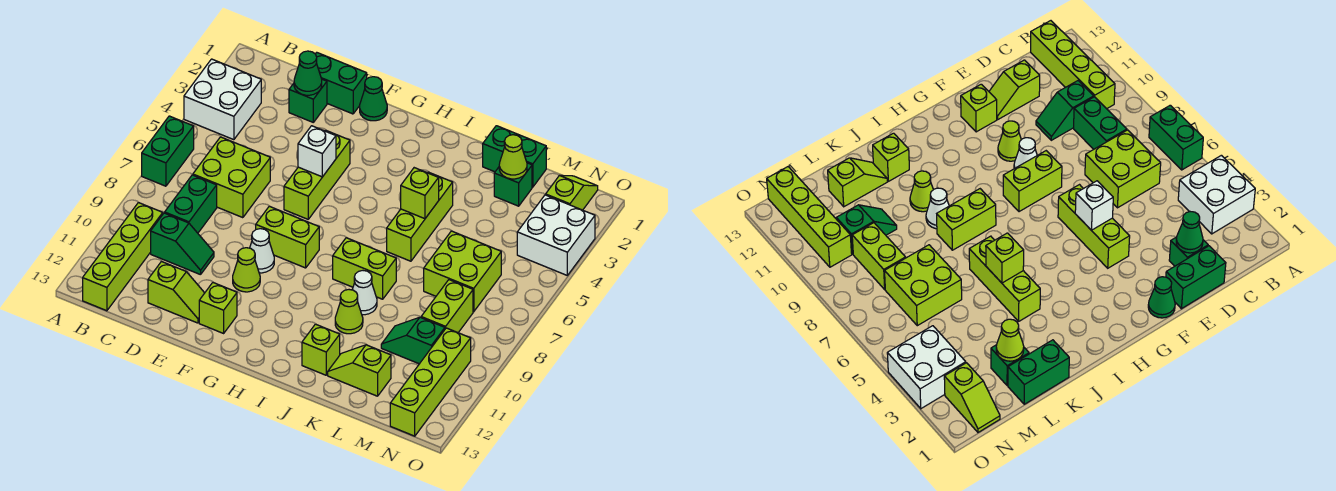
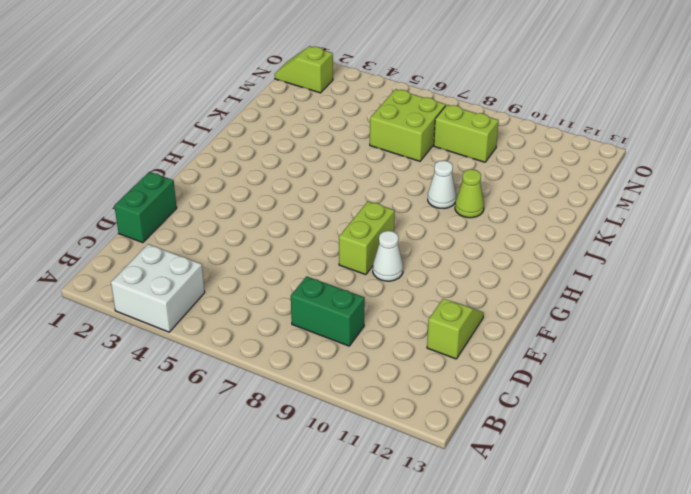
none -> green 1x2 brick [142,116,194,186]
none -> lime 1x4 brick [83,203,163,311]
none -> lime 2x2 brick [193,137,270,218]
none -> green 1x2 slope [151,213,214,275]

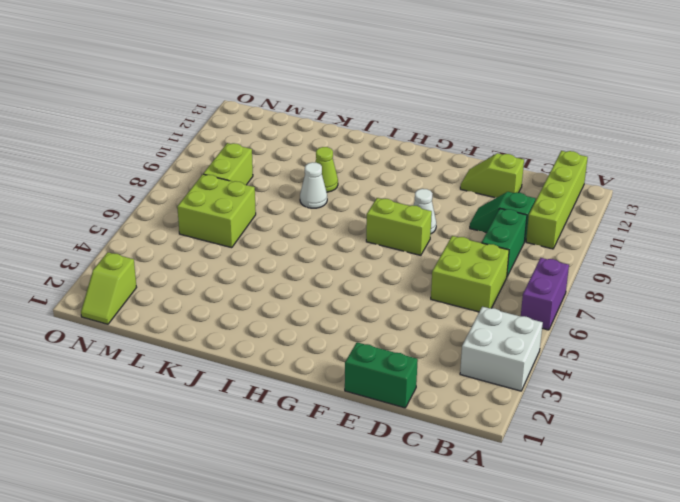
purple 1x2 brick [521,258,569,330] -> green 1x2 brick [142,116,194,186]
none -> green 1x1 brick [289,79,327,122]
none -> green 1x1 cone [360,77,387,121]
none -> lime 1x3 brick [284,130,350,219]
none -> lime 1x1 cone [233,248,260,292]

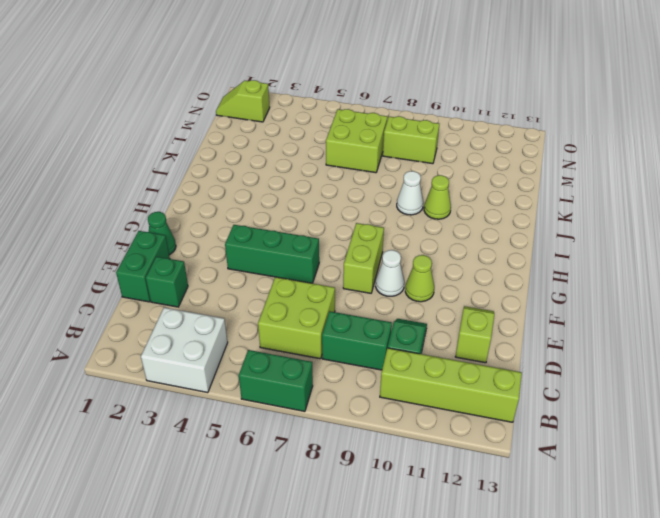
green 1x3 brick [225,225,319,283] -> lime 1x3 brick [284,130,350,219]
none -> lime 1x1 brick [199,283,237,333]
none -> lime 1x2 brick [333,238,396,299]
none -> lime 1x3 brick [387,172,453,261]
none -> lime 1x1 brick [302,324,340,375]

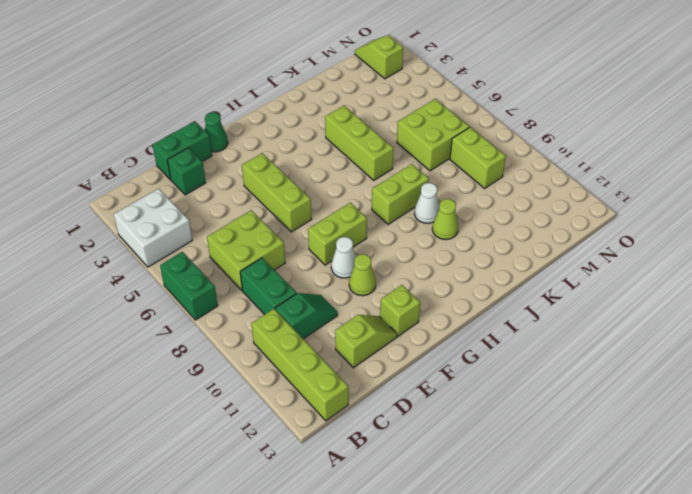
none -> lime 1x1 brick [302,324,340,375]
none -> green 1x2 brick [483,126,546,187]
none -> lime 1x2 slope [328,345,391,396]
none -> green 1x1 brick [494,163,532,206]

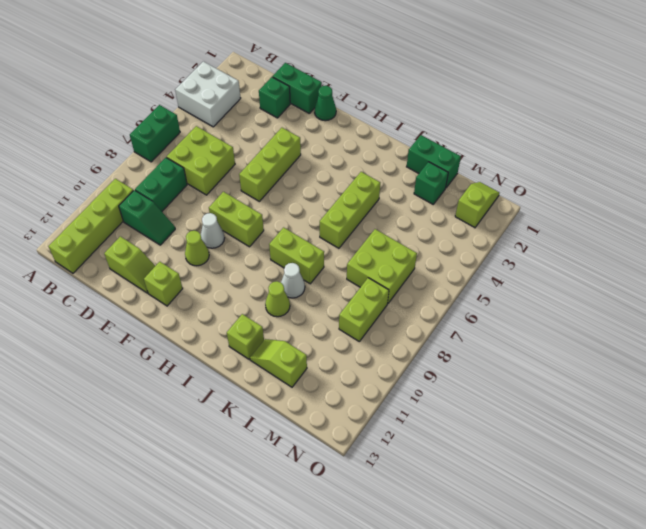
none -> green 1x2 slope [381,317,445,364]
none -> white 2x2 brick [517,195,595,275]
none -> lime 1x4 brick [390,328,471,436]
none -> green 1x1 cone [294,51,322,95]

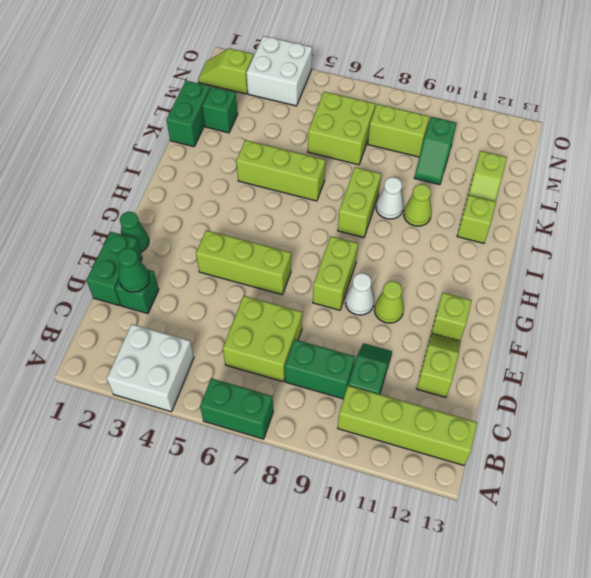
none -> lime 1x4 brick [390,328,471,436]
none -> white 1x1 brick [298,126,336,177]
none -> lime 1x1 brick [401,168,439,219]
none -> lime 1x1 cone [499,135,527,179]

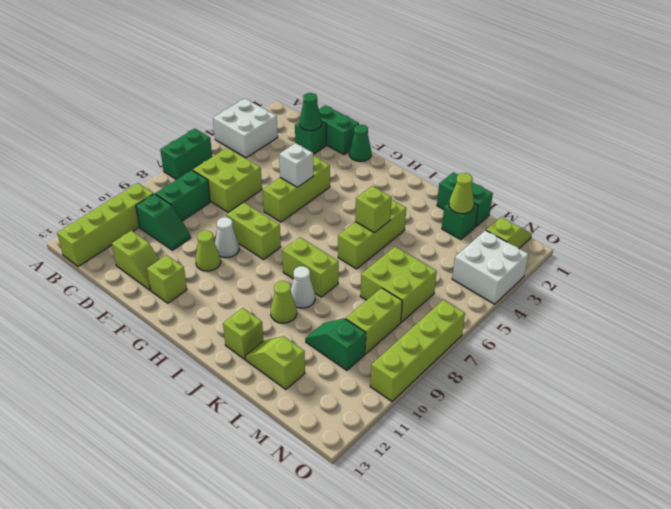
lime 1x4 brick [370,300,465,401] -> lime 1x4 brick moved to [390,328,471,436]

